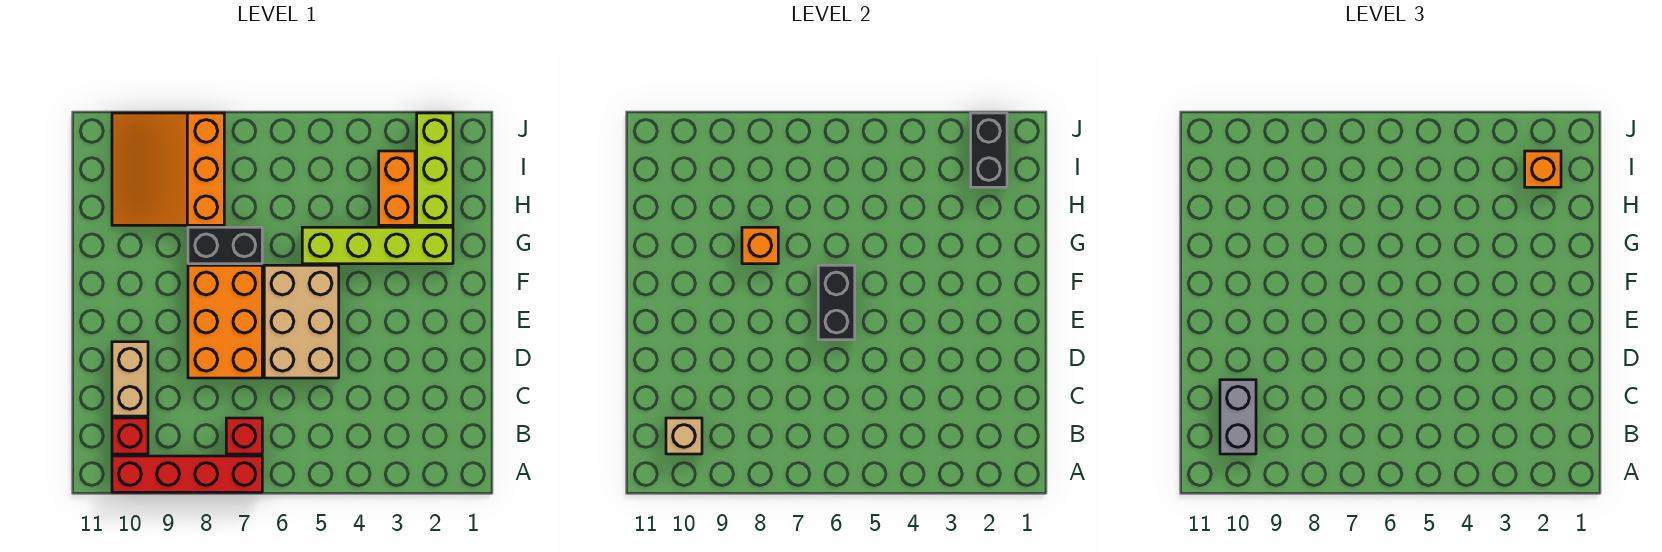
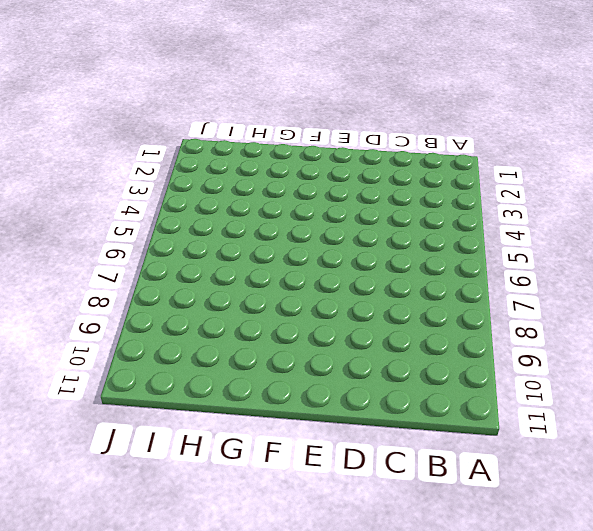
none -> red 1x4 brick [112,456,262,492]
none -> red 1x1 brick [226,418,262,454]
none -> red 1x1 brick [112,418,148,454]

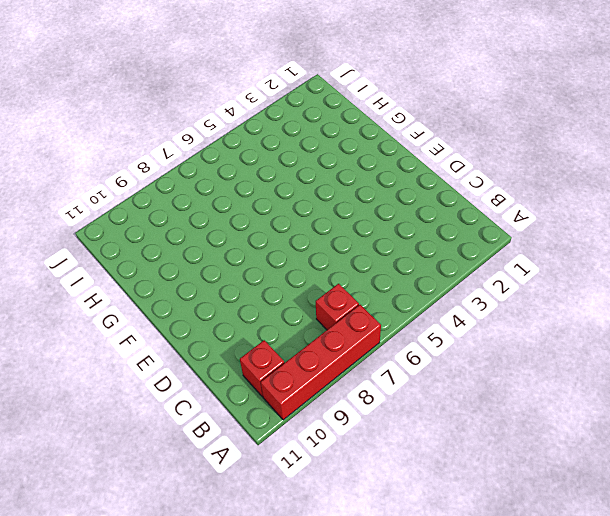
none -> tan 1x2 brick [112,342,148,416]
none -> tan 2x3 brick [264,265,339,378]
none -> orange 2x3 brick [188,265,262,378]

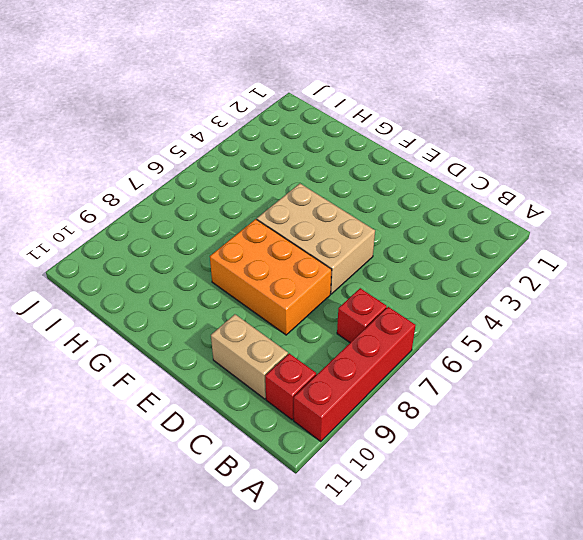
none -> lime 1x4 brick [302,227,453,264]
none -> black 1x2 brick [188,227,262,264]
none -> lime 1x3 brick [417,113,453,225]

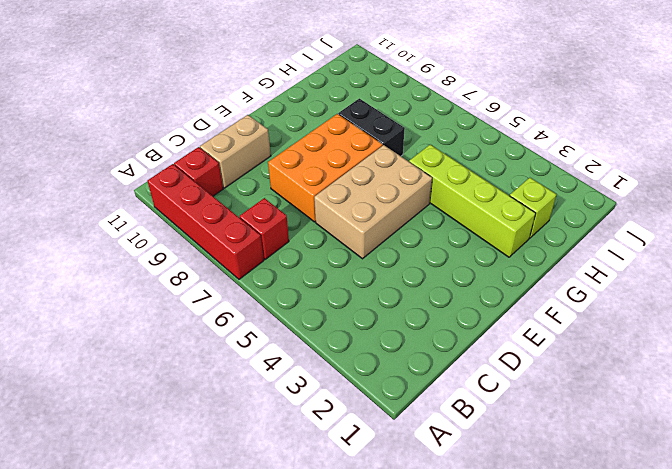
lime 1x1 brick [510,178,556,238] -> lime 1x3 brick [417,113,453,225]
none -> orange 1x2 brick [379,151,415,225]
none -> orange 3x3 slope [112,113,224,225]
none -> tan 1x1 brick [666,418,702,454]

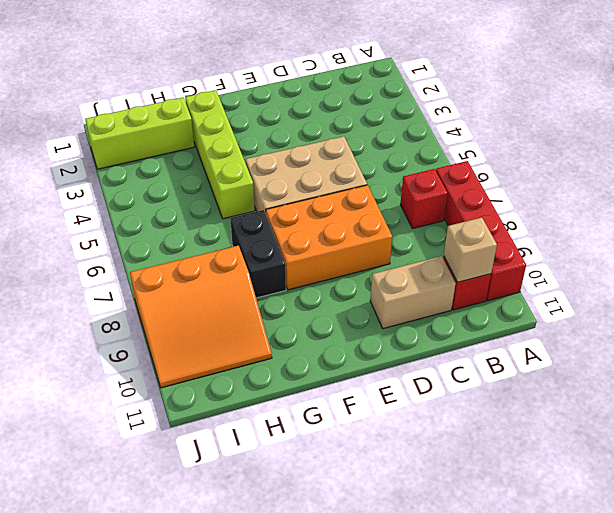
none -> orange 1x2 brick [379,151,415,225]
none -> black 1x2 brick [818,265,855,340]
none -> orange 1x1 brick [742,227,778,264]

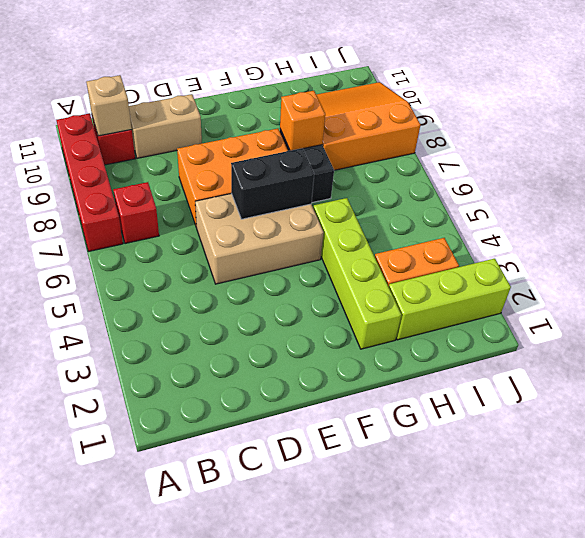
none -> black 1x2 brick [971,113,1007,187]
none -> grey 1x2 brick [1220,380,1256,454]
none -> orange 1x1 brick [1525,151,1561,187]

